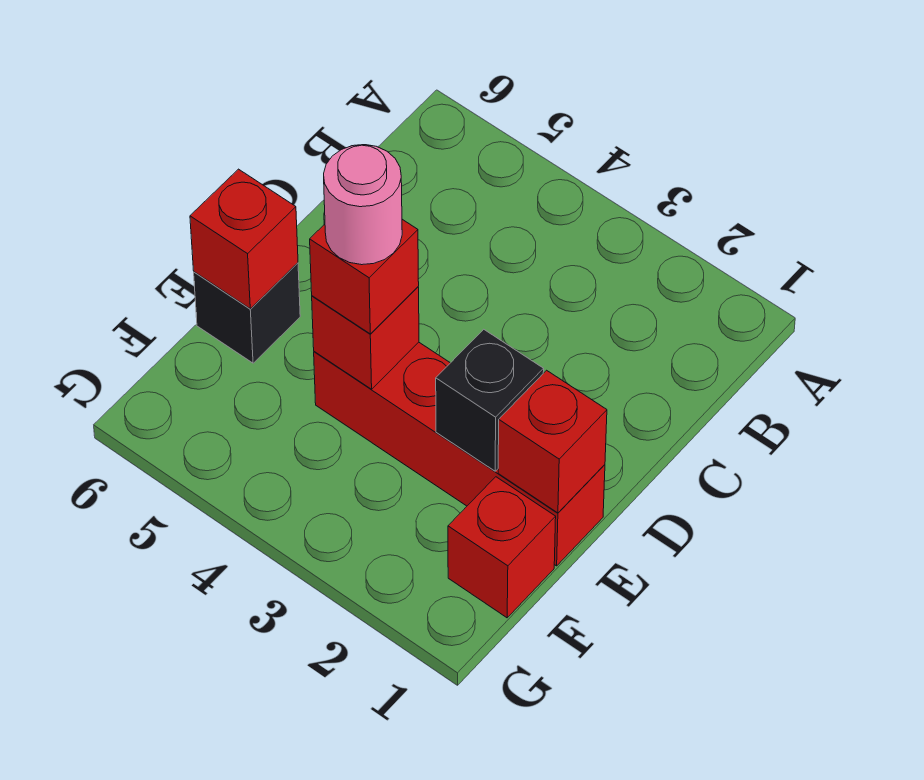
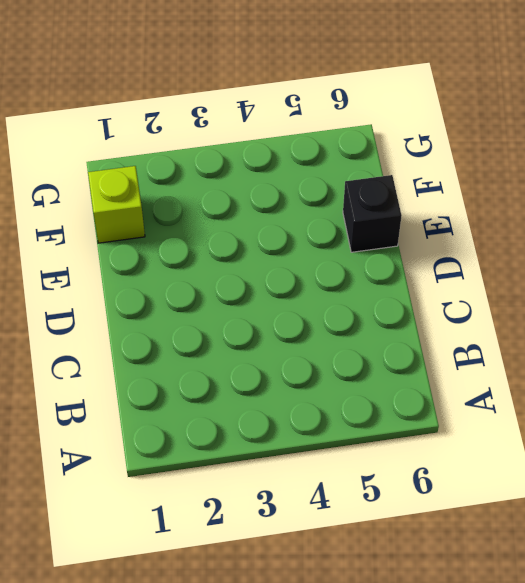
lime 1x1 brick [88,166,145,243] -> red 1x1 brick [448,477,556,618]
none -> red 1x4 brick [314,342,605,566]
none -> red 1x1 brick [498,370,607,513]

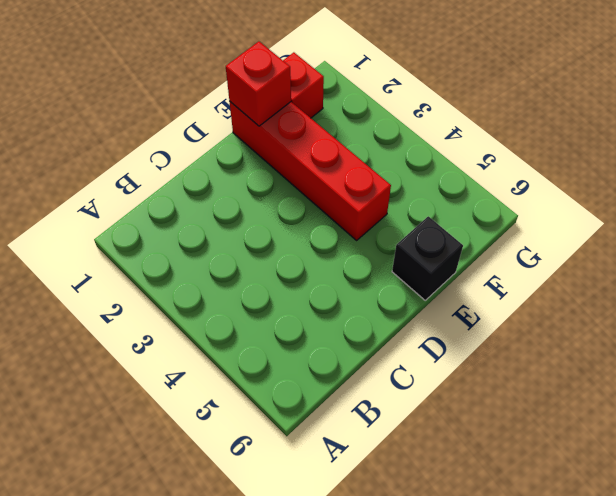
none -> black 1x1 brick [436,329,544,471]
none -> red 1x1 brick [312,287,419,389]

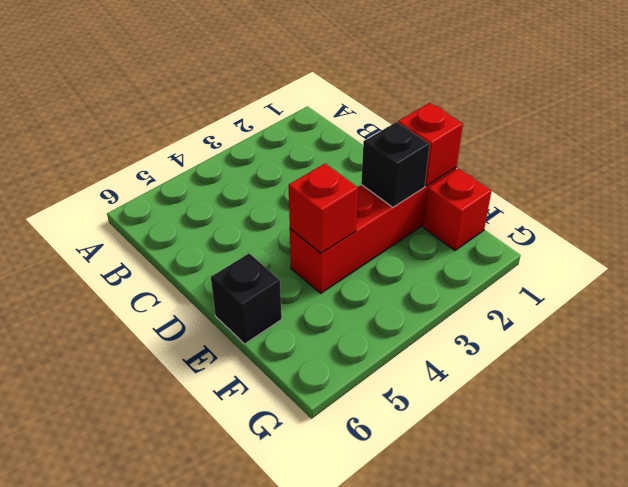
none -> red 1x1 brick [190,169,298,309]
none -> red 1x1 brick [310,219,419,334]

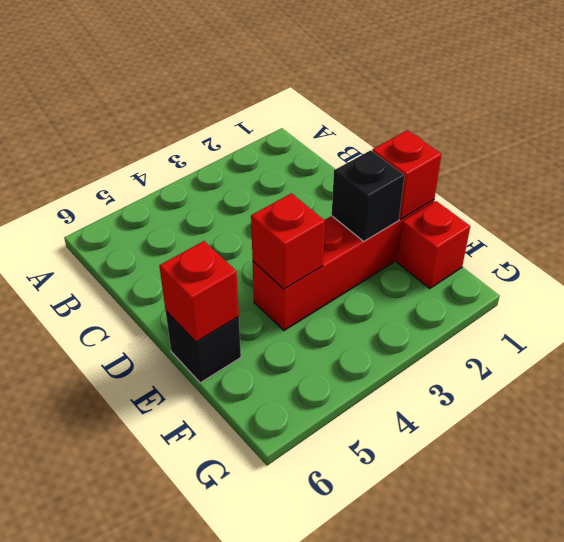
none -> red 1x1 brick [310,219,419,334]
none -> pink 1x1 round brick [324,145,402,265]

